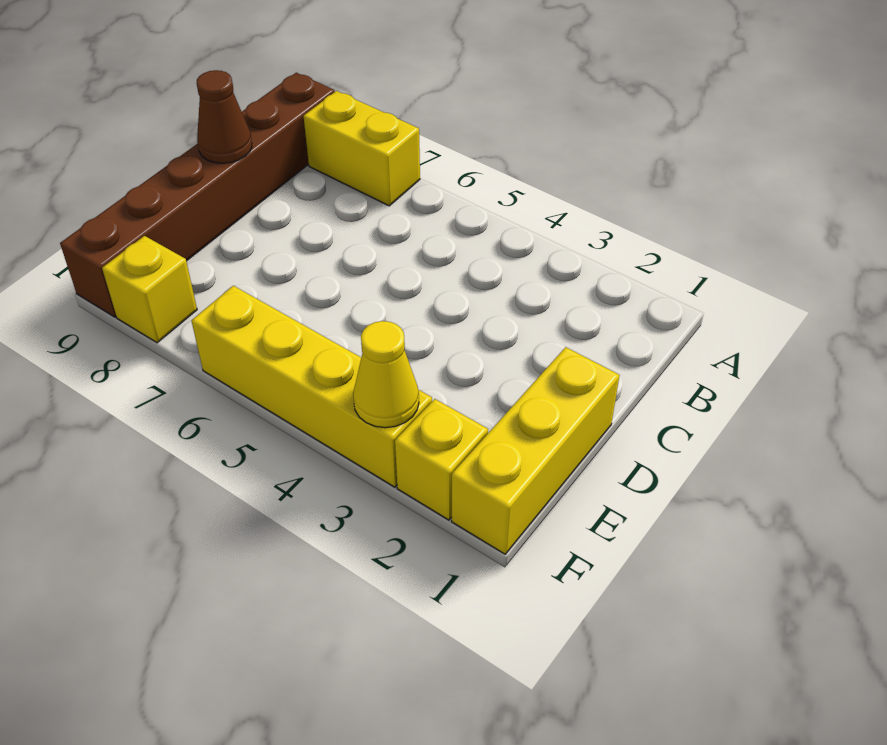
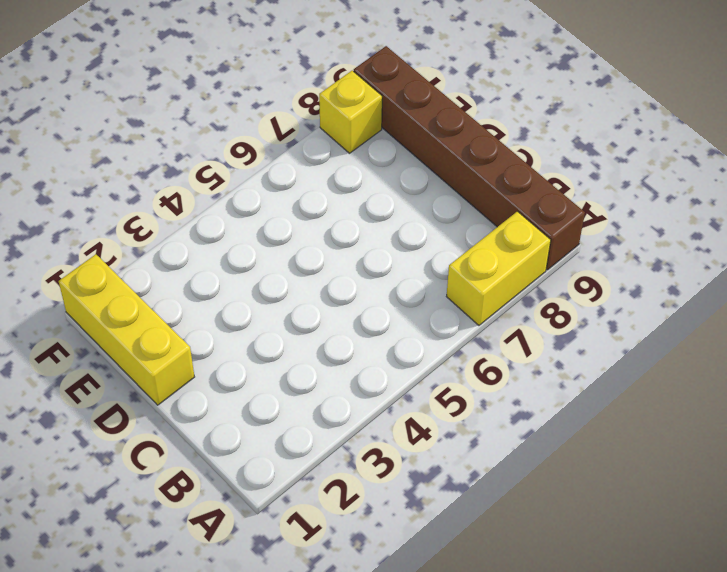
none -> yellow 1x1 brick [395,399,488,520]
none -> yellow 1x4 brick [191,286,432,487]

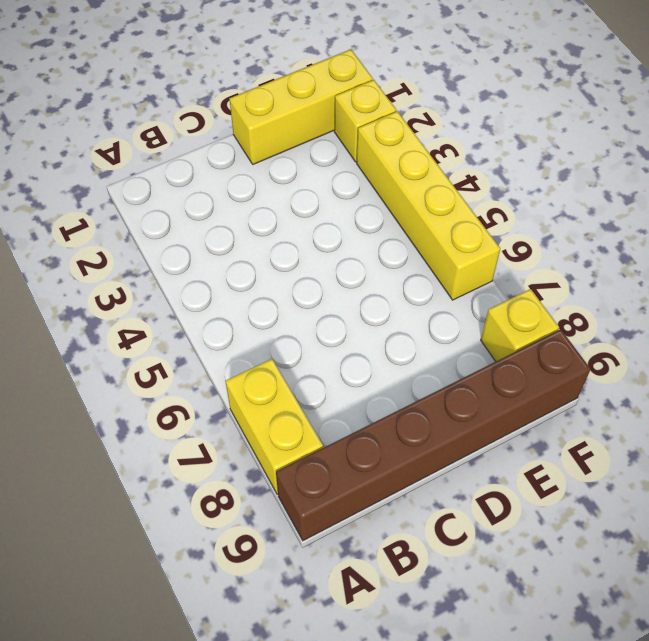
none -> brown 1x1 cone [197,70,252,163]
none -> yellow 1x1 cone [353,321,419,428]

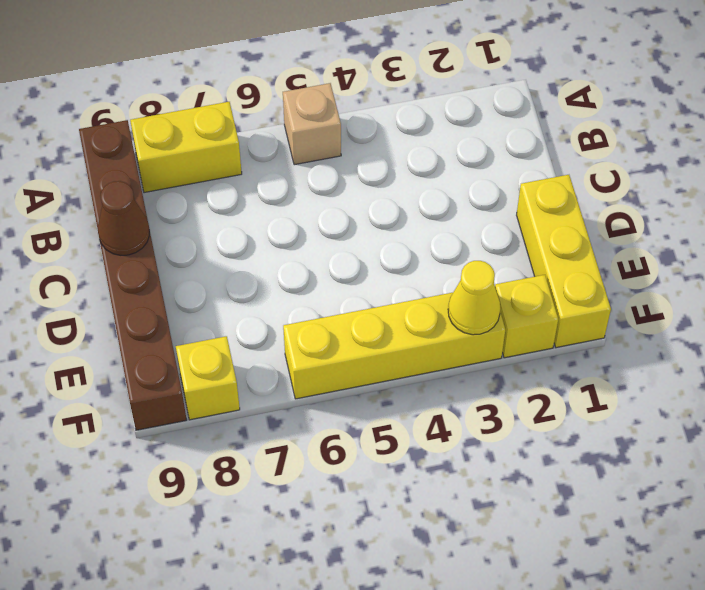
tan 1x1 brick [283,83,341,165] -> none

